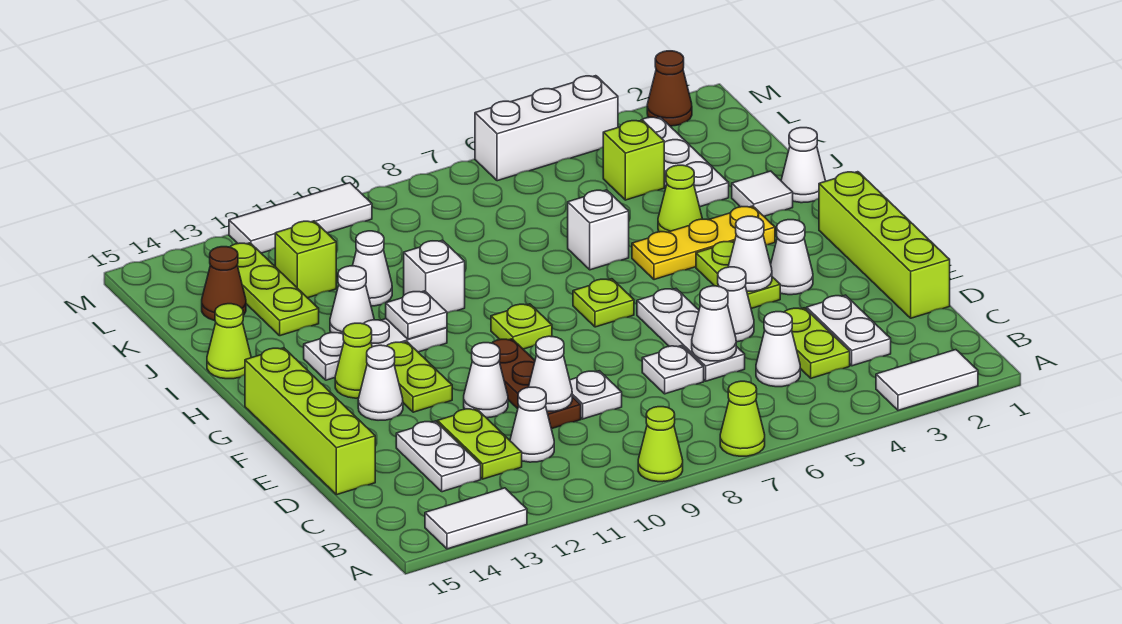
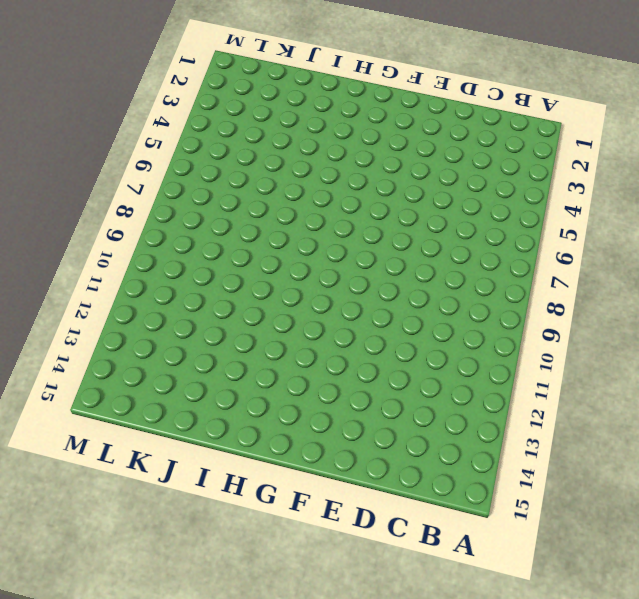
none -> white 1x2 tile [876,350,978,410]
none -> lime 1x1 cone [720,381,765,456]
none -> lime 1x1 cone [638,407,683,482]
none -> white 1x2 tile [425,488,527,549]

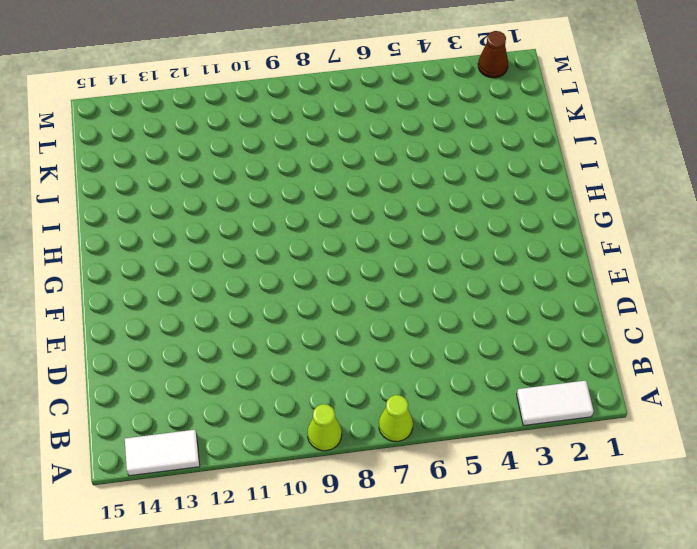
none -> white 1x2 plate [807,295,891,366]
none -> lime 1x2 plate [785,308,850,378]
none -> white 1x1 cone [756,312,800,387]
none -> white 1x1 cone [510,387,554,462]

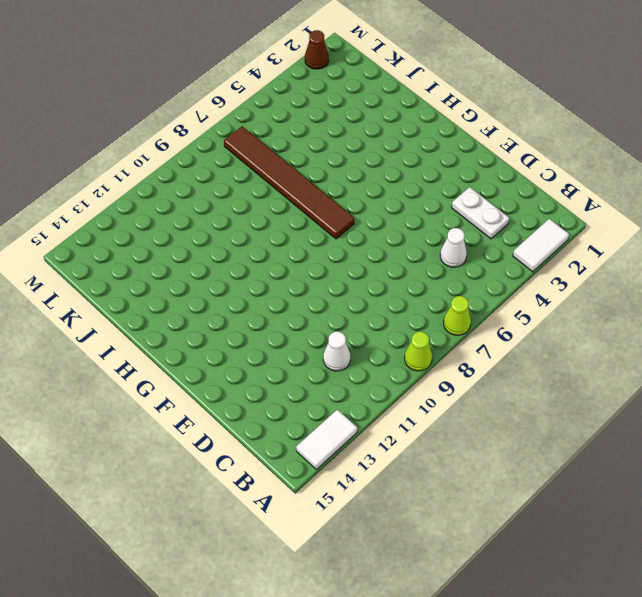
brown 1x6 tile [224,126,354,239] -> lime 1x1 plate [573,279,634,327]
none -> lime 1x2 plate [785,308,850,378]
none -> lime 1x2 plate [437,409,522,479]
none -> white 1x2 plate [396,421,481,492]
none -> lime 1x4 brick [819,172,950,318]

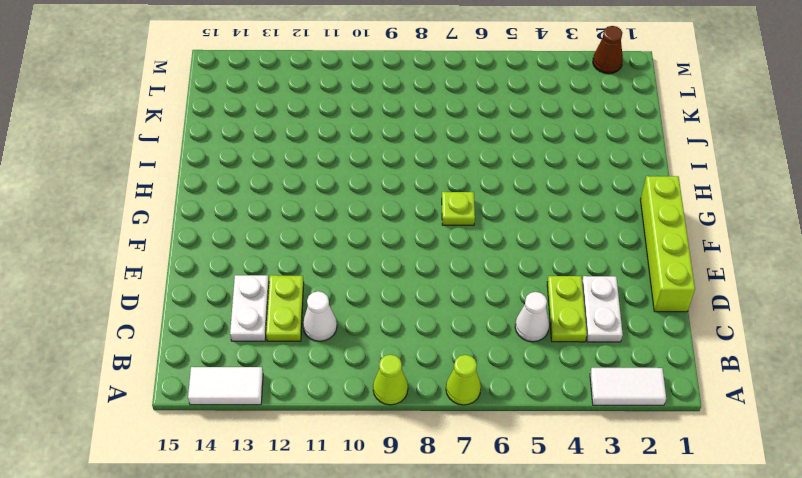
none -> white 1x3 plate [637,289,745,381]
none -> white 1x1 plate [642,346,704,394]
none -> white 1x1 plate [570,371,622,419]
none -> brown 1x3 plate [492,339,581,429]

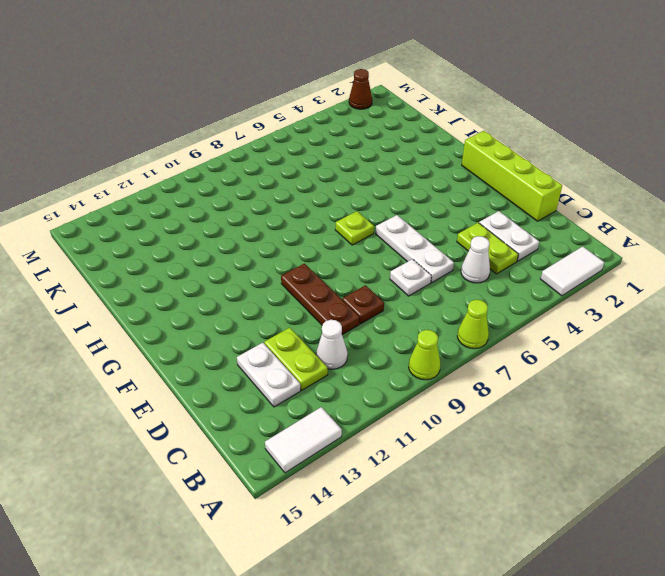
brown 1x1 plate [342,285,384,324] -> white 1x1 plate [570,371,622,419]
none -> lime 1x4 brick [245,348,375,495]
none -> white 1x1 cone [718,267,754,342]
none -> white 1x1 cone [464,343,508,418]
none -> white 1x1 cone [771,220,813,295]

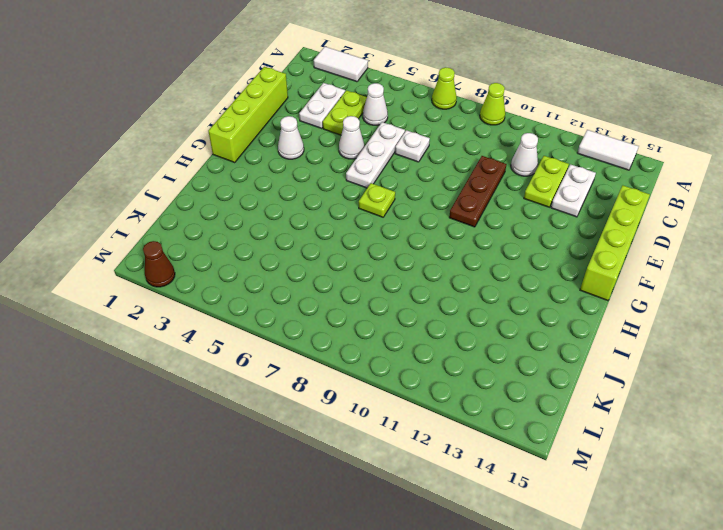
none -> white 1x1 plate [570,371,622,419]
none -> white 1x1 cone [464,343,508,418]
none -> lime 1x2 plate [696,241,780,309]
none -> lime 1x2 plate [387,342,452,412]

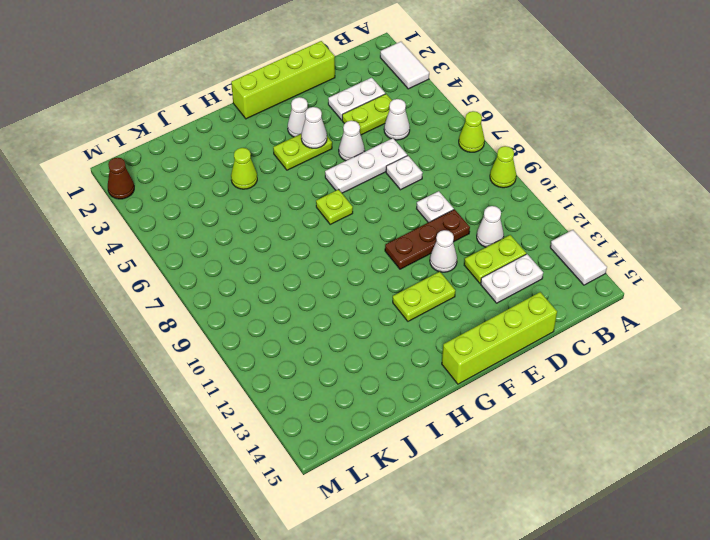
none -> white 1x1 cone [358,345,403,420]
none -> lime 1x1 plate [491,304,552,349]
none -> lime 1x1 cone [335,323,372,398]
none -> yellow 1x3 plate [632,206,775,280]

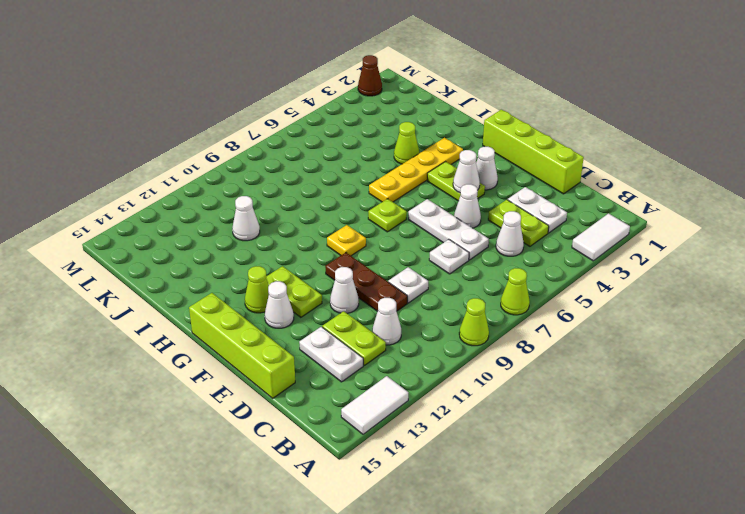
yellow 1x1 plate [327,225,366,256] -> lime 1x1 plate [491,304,552,349]
yellow 1x4 plate [369,138,463,202] -> yellow 1x3 plate [632,206,775,280]
none -> white 1x3 plate [304,319,447,380]
none -> white 1x1 cone [781,128,825,203]
none -> white 1x1 tile [732,171,793,216]
none -> white 1x1 brick [568,190,629,270]

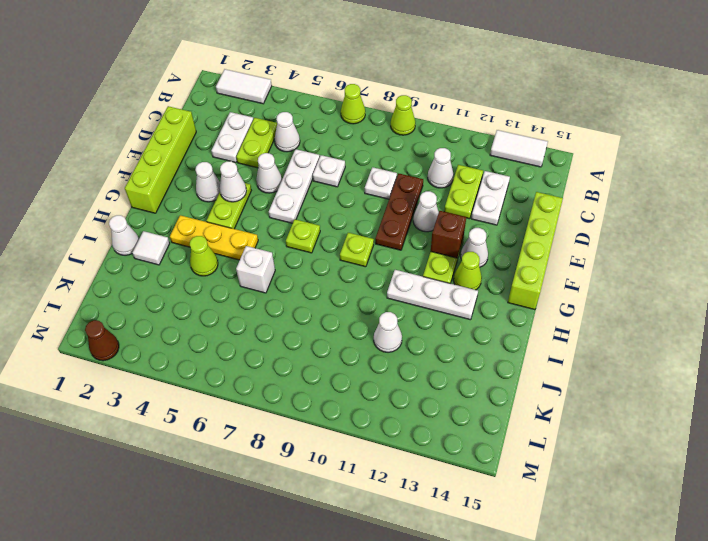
brown 1x1 brick [431,211,466,258] -> none
none -> white 1x1 brick [404,240,465,313]
none -> white 1x1 cone [330,266,374,333]
none -> lime 1x1 cone [207,304,251,379]
none -> white 1x3 plate [642,117,729,207]

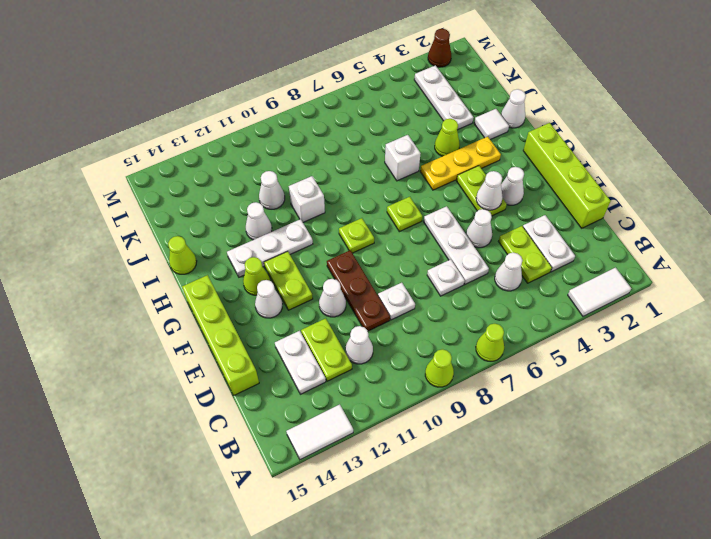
none -> lime 1x3 plate [230,243,319,336]
none -> lime 1x1 brick [603,120,664,200]
none -> lime 1x1 brick [275,221,336,298]
none -> brown 1x1 cone [202,247,246,321]

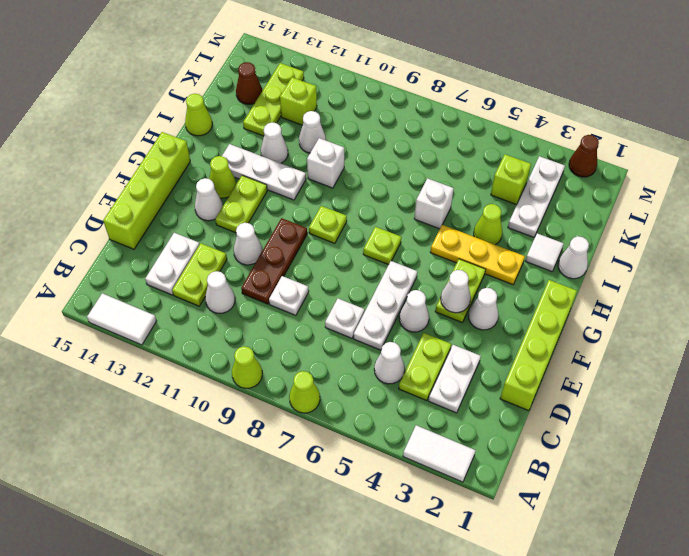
none -> white 1x3 brick [475,76,618,181]
none -> white 1x3 tile [229,183,372,253]
none -> white 1x1 cone [692,286,736,361]
none -> white 1x1 cone [529,336,572,412]

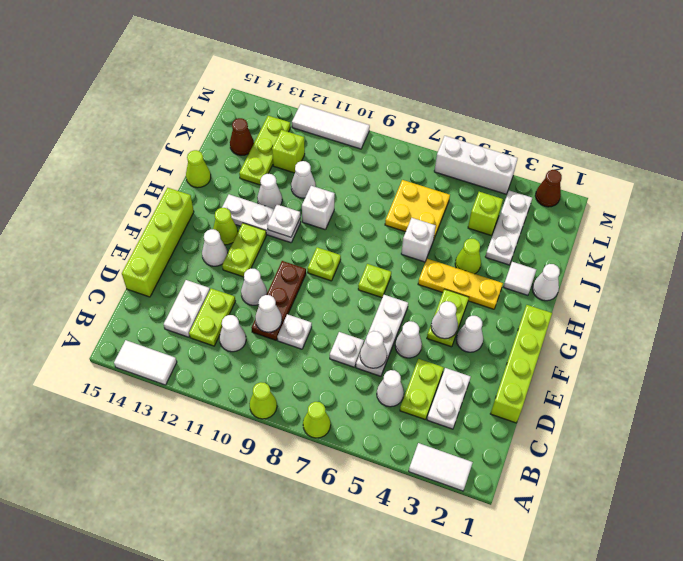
yellow 2x2 plate [385,180,450,238] -> none

